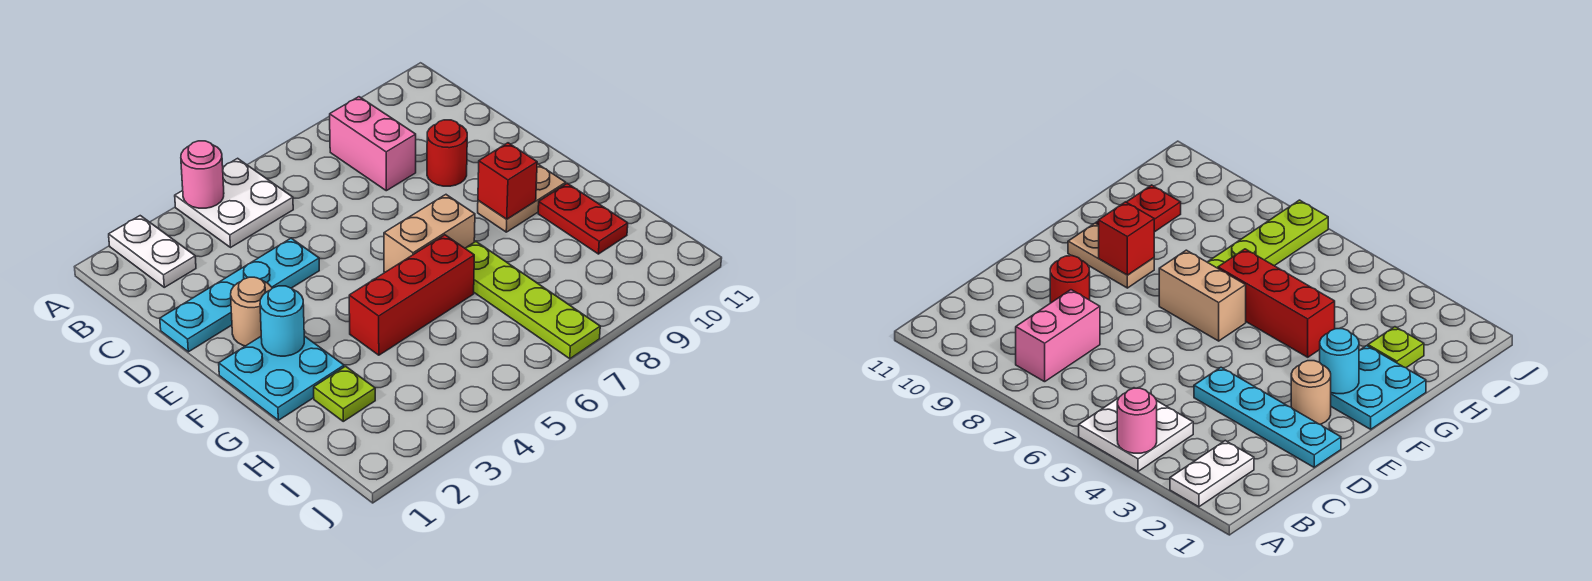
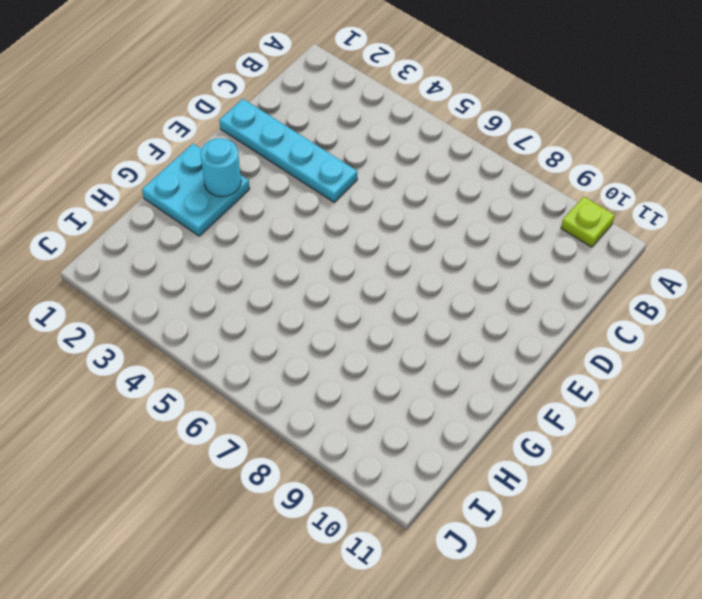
lime 1x1 plate [561,196,615,247] -> lime 1x1 plate moved to [314,366,375,421]
none -> white 1x2 plate [109,216,196,287]
none -> white 2x2 plate [175,158,293,247]
none -> pink 1x2 brick [330,97,416,191]

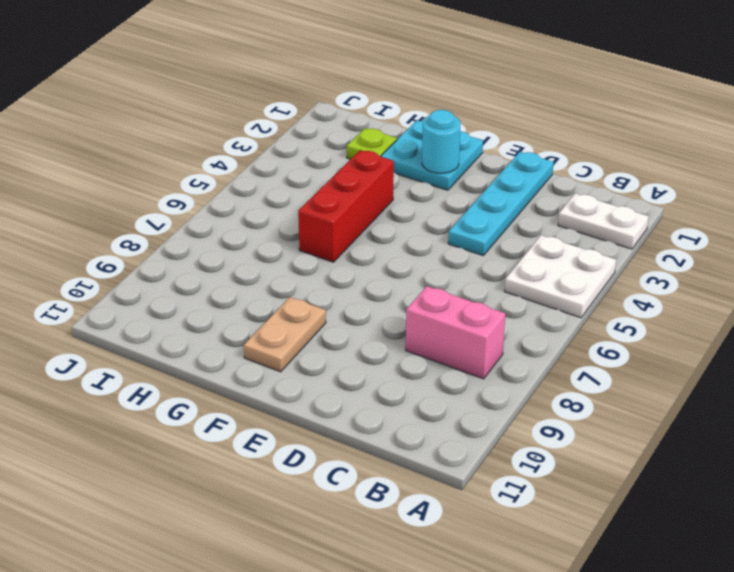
none -> red 1x1 round brick [427,120,467,186]
none -> tan 1x1 round brick [231,277,272,346]
none -> tan 1x2 brick [384,195,475,272]

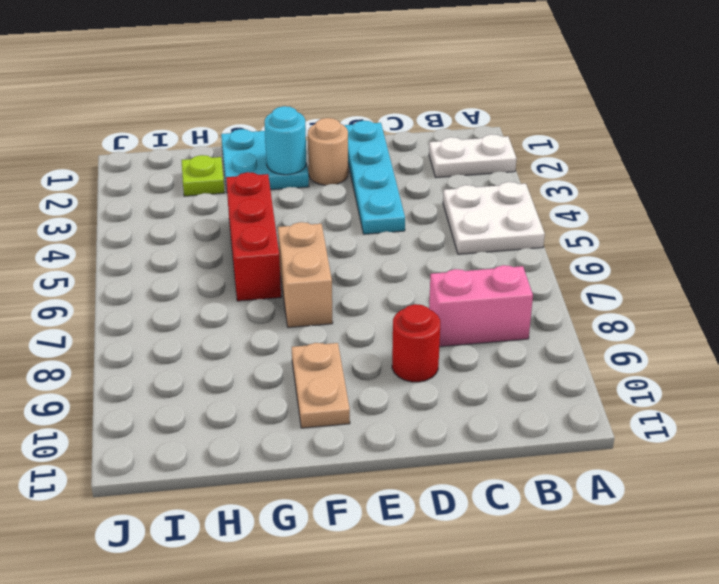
none -> lime 1x4 plate [465,242,600,359]
none -> red 1x2 plate [538,183,628,254]
none -> pink 1x1 round brick [181,141,224,208]

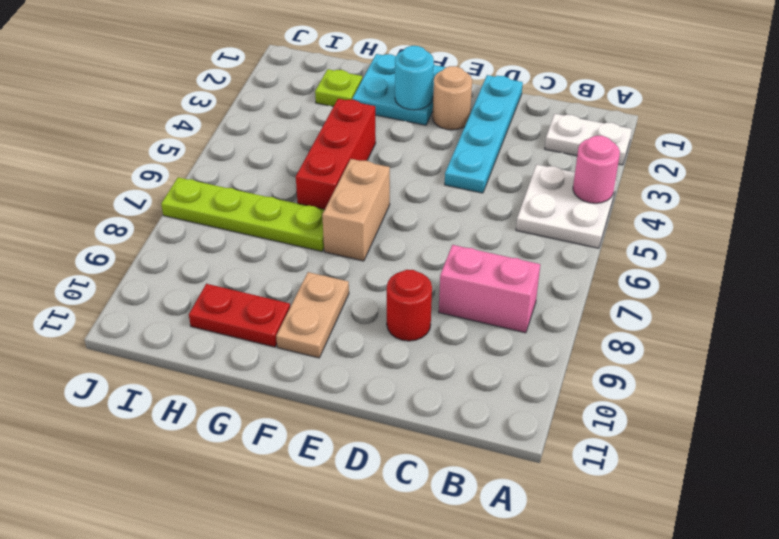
none -> red 1x1 brick [478,143,537,219]

